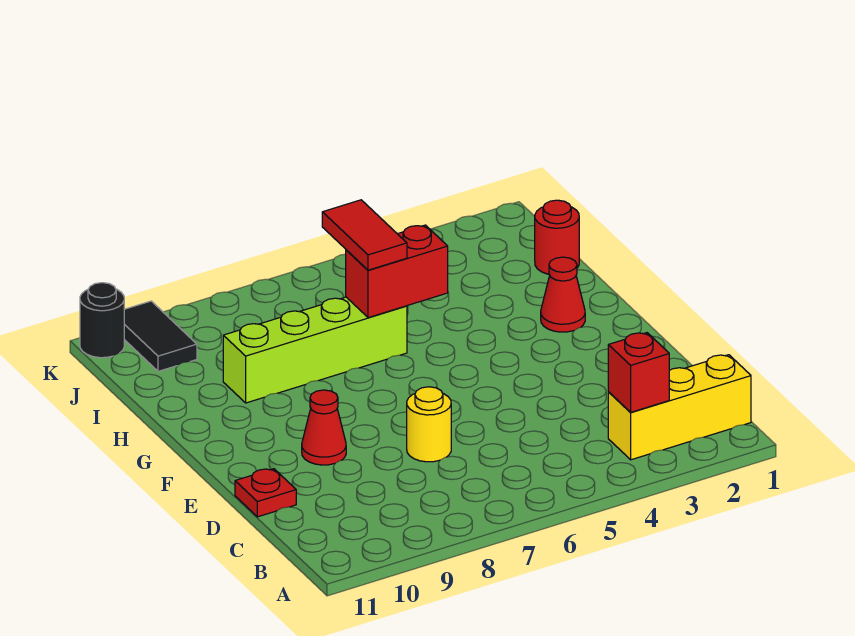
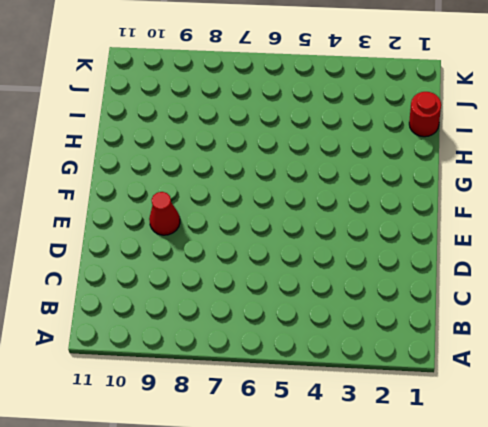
none -> yellow 1x3 brick [608,355,751,460]
none -> yellow 1x1 round brick [407,387,451,462]
none -> red 1x1 plate [235,469,296,517]

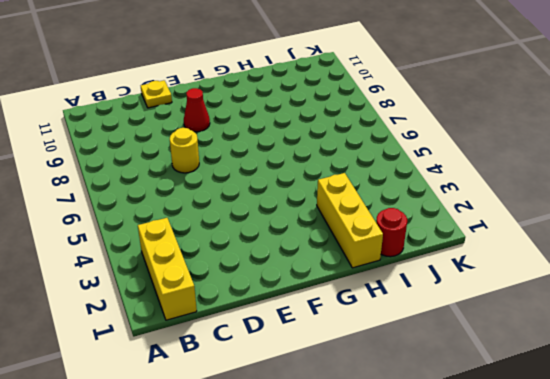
yellow 1x1 plate [141,80,172,108] -> red 1x1 plate [235,469,296,517]
yellow 1x3 brick [317,173,383,268] -> none
none -> red 1x1 cone [541,257,585,332]
none -> lime 1x4 brick [223,297,407,403]
none -> black 1x2 tile [124,301,197,371]

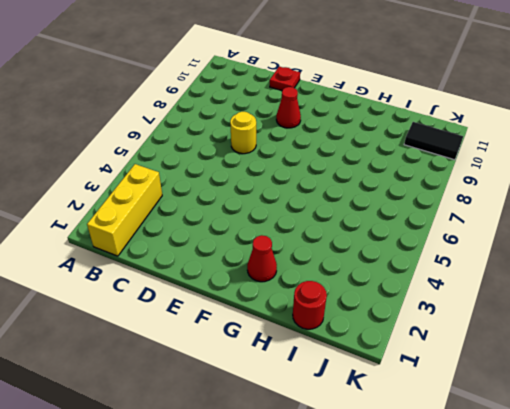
none -> lime 1x4 brick [223,297,407,403]
none -> black 1x1 round brick [80,283,124,358]
none -> red 1x1 brick [608,333,669,412]

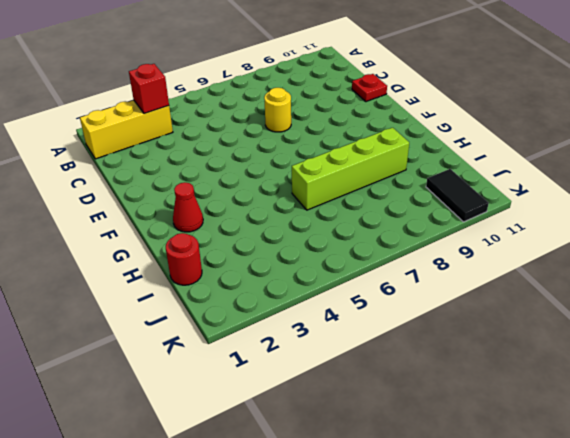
none -> red 1x1 cone [302,390,346,465]
none -> black 1x1 round brick [80,283,124,358]
none -> red 1x2 brick [346,225,448,318]

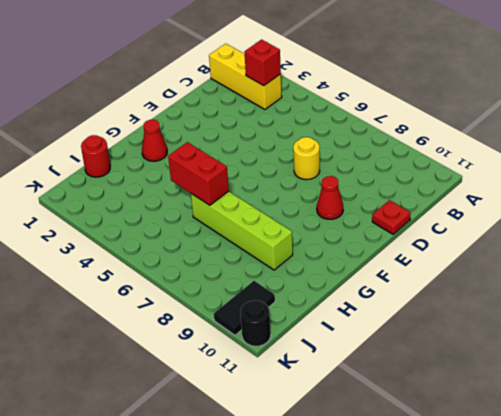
none -> red 1x2 tile [322,200,407,270]

